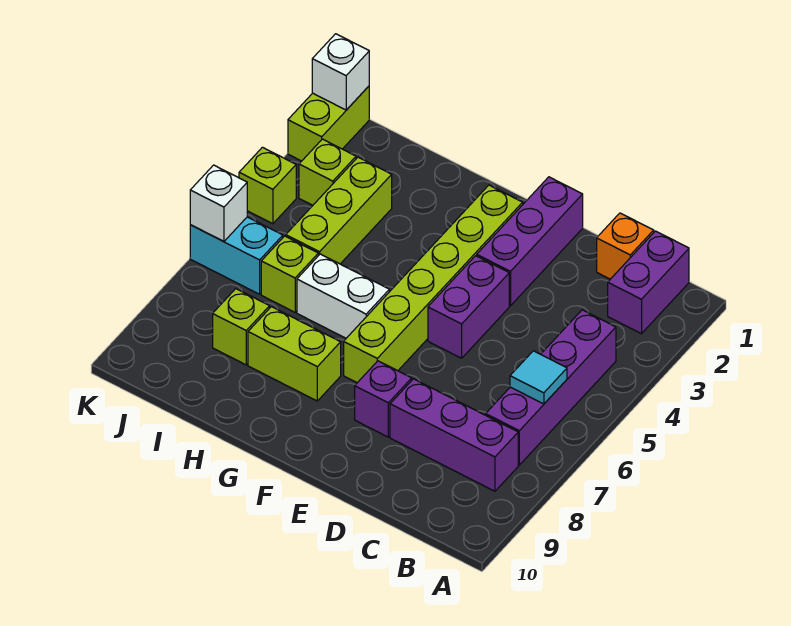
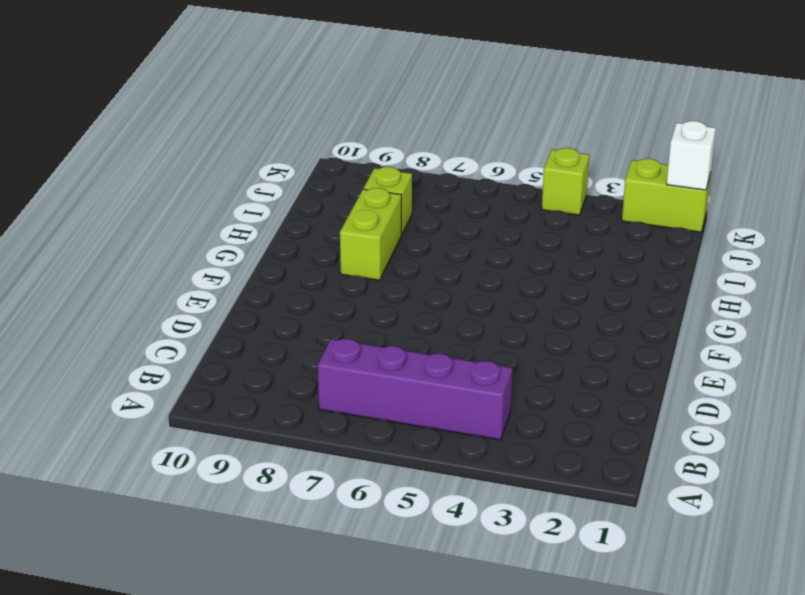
none -> purple 1x2 brick [608,231,689,334]
none -> purple 1x3 brick [390,379,518,491]
none -> orange 1x1 brick [597,213,654,279]

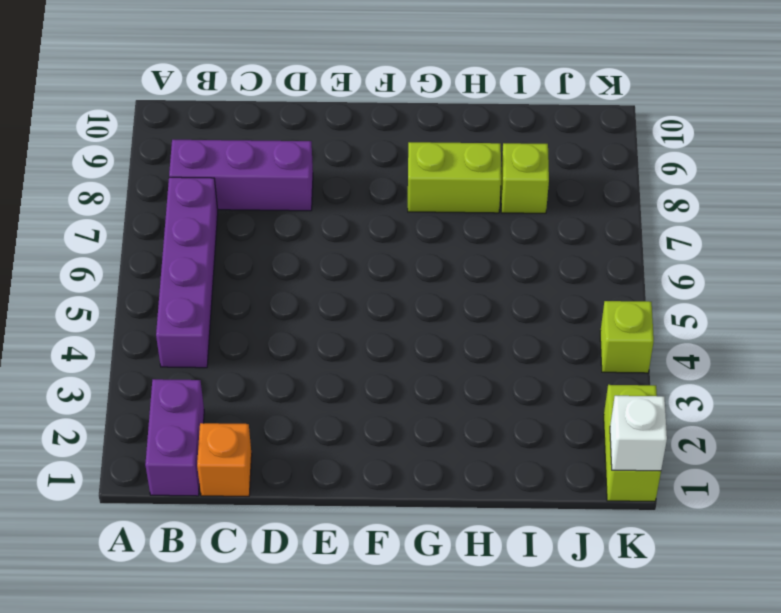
none -> purple 1x3 brick [477,177,583,306]
none -> purple 1x2 brick [428,256,509,358]
none -> purple 1x1 brick [355,361,412,437]

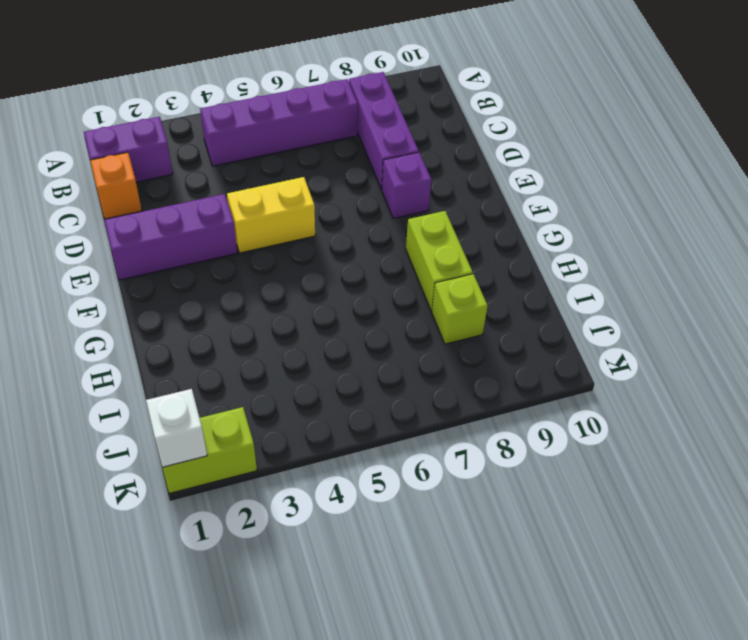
yellow 1x2 brick [227,177,315,253] -> purple 1x2 brick [428,256,509,358]
none -> lime 1x6 brick [344,185,523,383]
none -> white 1x2 brick [297,254,389,338]
none -> lime 1x3 brick [286,157,392,264]

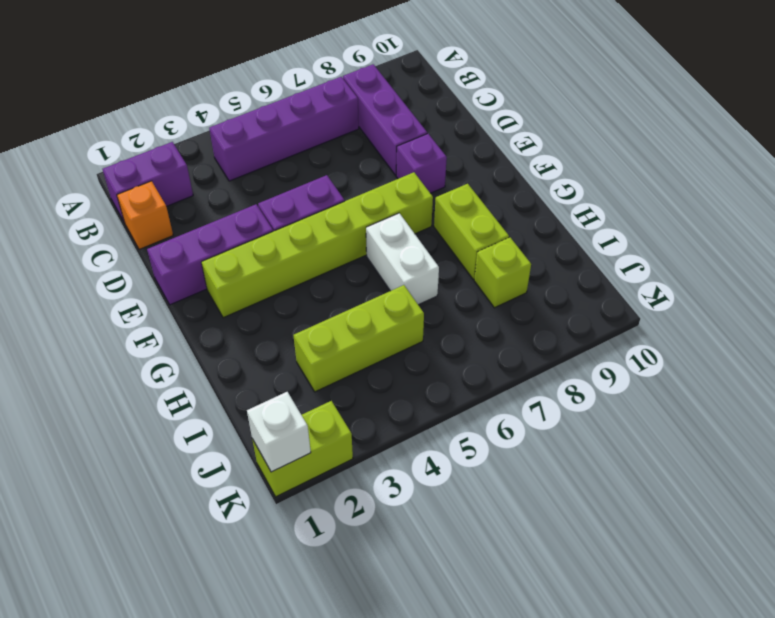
none -> lime 1x1 brick [261,236,318,312]
none -> lime 1x1 brick [299,139,356,205]
none -> cyan 1x2 brick [190,217,283,294]

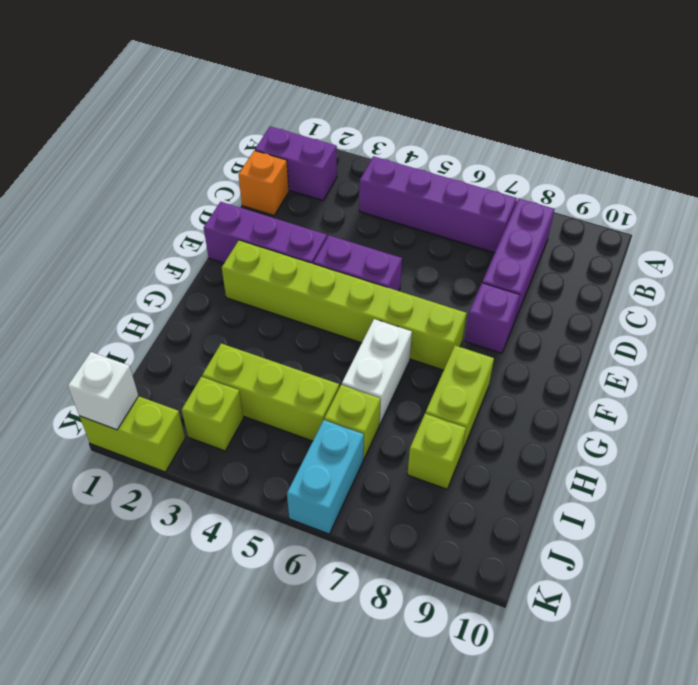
none -> lime 1x1 brick [239,147,296,224]
none -> cyan 1x1 tile [510,351,567,404]
none -> white 1x1 brick [190,165,247,242]

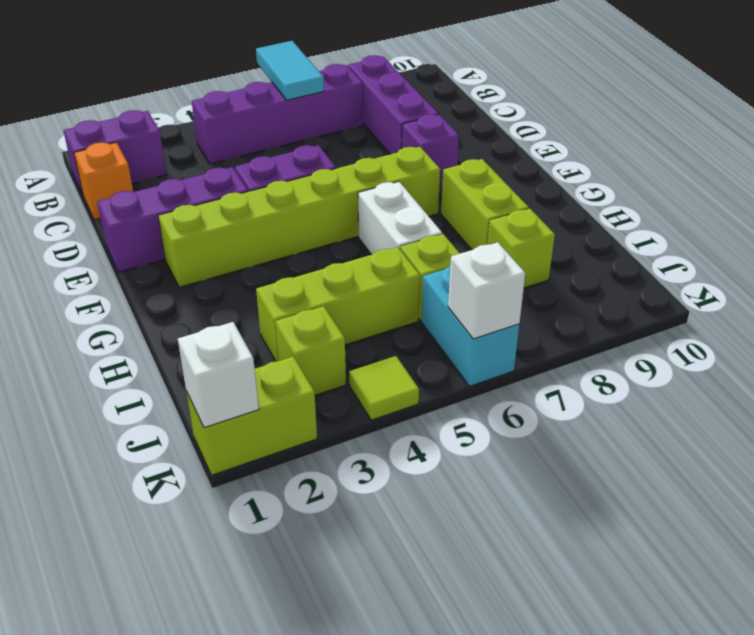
cyan 1x2 tile [256,41,324,100] -> cyan 1x1 tile [510,351,567,404]
lime 1x1 tile [349,356,419,420] -> lime 1x1 brick [239,147,296,224]

